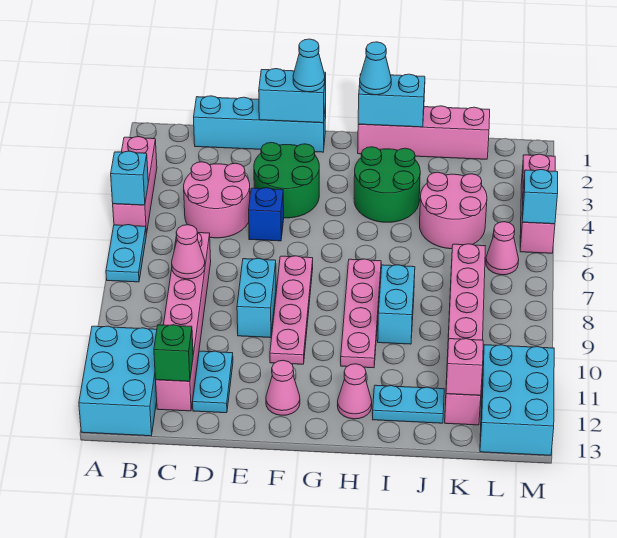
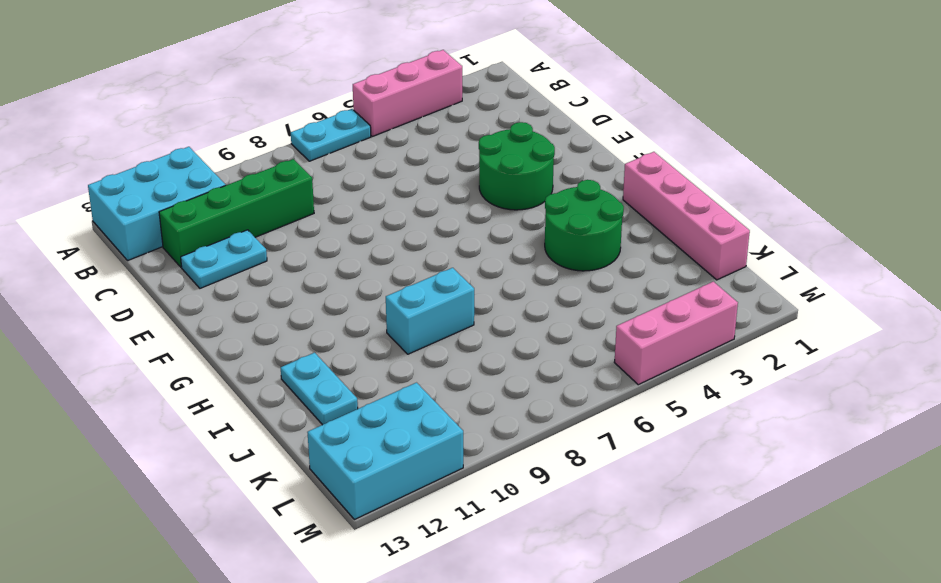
green 1x4 brick [159,159,314,267] -> pink 1x6 brick [156,232,211,411]
none -> cyan 1x4 brick [194,96,326,152]
none -> pink 2x2 round brick [184,162,250,238]
none -> blue 1x1 brick [249,188,284,241]
none -> cyan 1x2 brick [237,258,276,338]

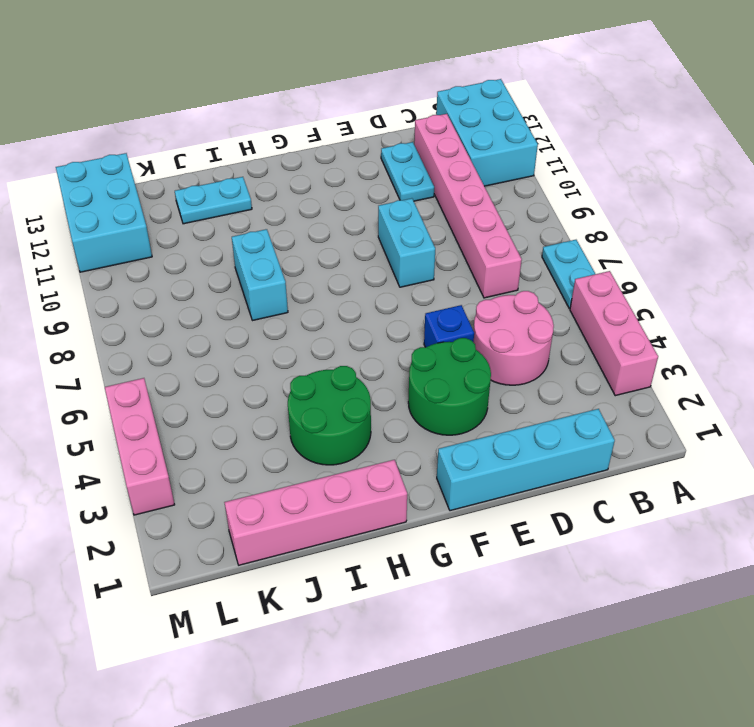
none -> pink 1x4 plate [270,256,313,364]
none -> pink 1x1 cone [266,360,300,415]
none -> pink 1x4 plate [341,259,381,368]
none -> pink 1x1 cone [337,364,372,419]

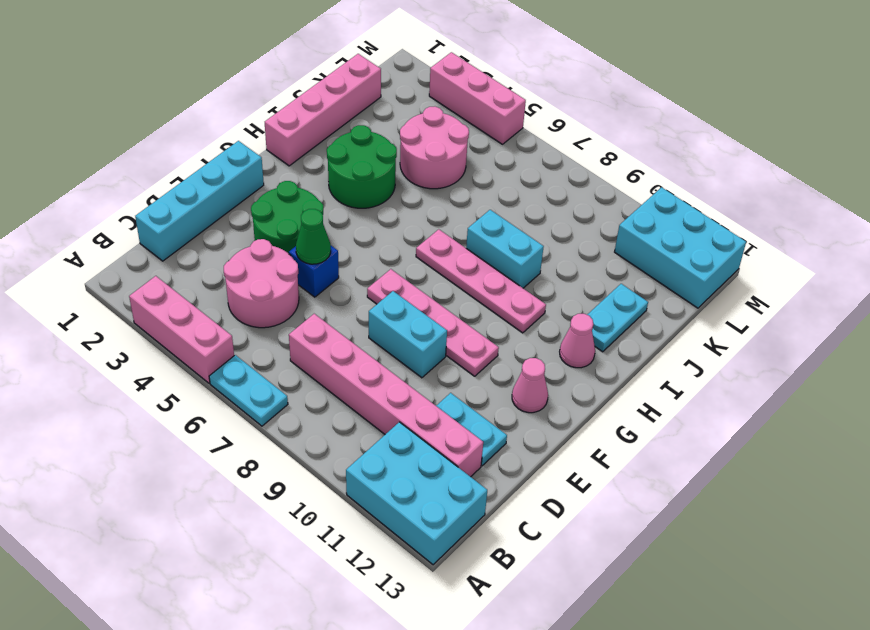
green 1x1 cone [296,209,331,264] -> none
none -> pink 1x6 brick [445,244,485,425]
none -> pink 1x1 cone [486,222,519,275]
none -> cyan 1x1 brick [111,151,148,205]
none -> pink 1x1 cone [172,225,205,279]

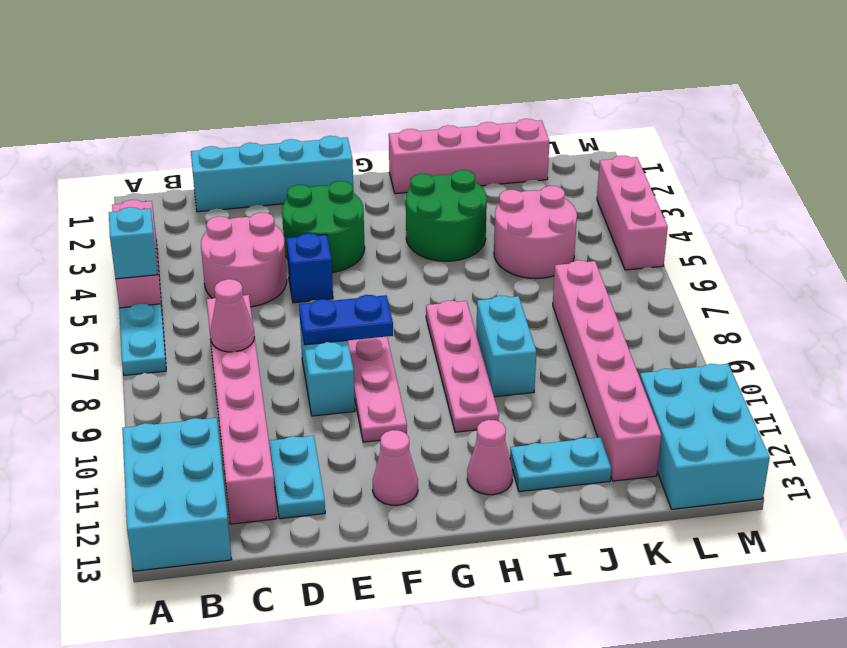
blue 1x2 plate [299,295,393,345] -> none
none -> pink 1x1 cone [486,222,519,275]
none -> green 1x1 brick [154,325,193,381]
none -> cyan 1x2 brick [259,69,326,123]
none -> cyan 1x2 brick [358,74,425,127]

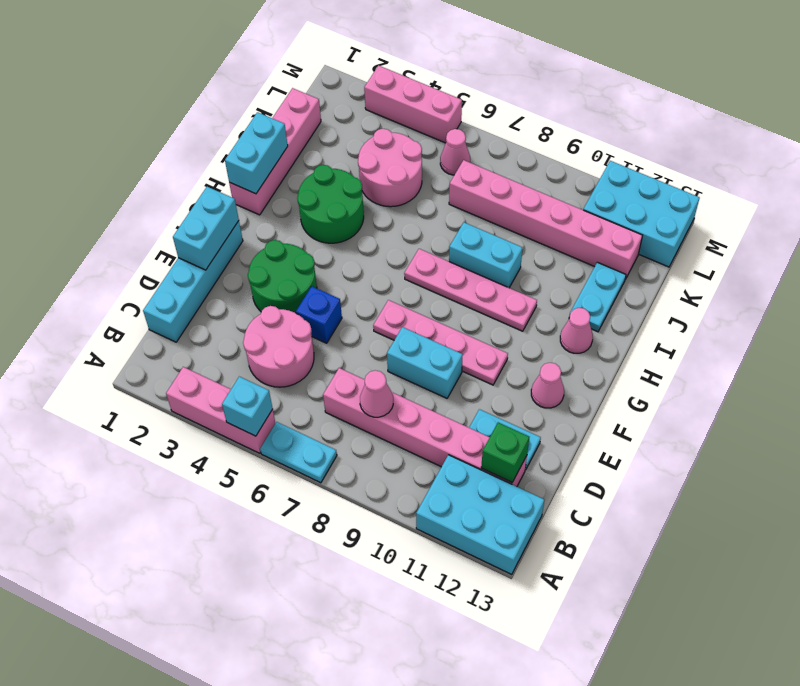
none -> pink 1x1 brick [446,339,483,396]
none -> cyan 1x1 brick [522,170,558,224]
none -> cyan 1x1 cone [293,39,325,92]
none -> cyan 1x1 cone [360,42,391,95]

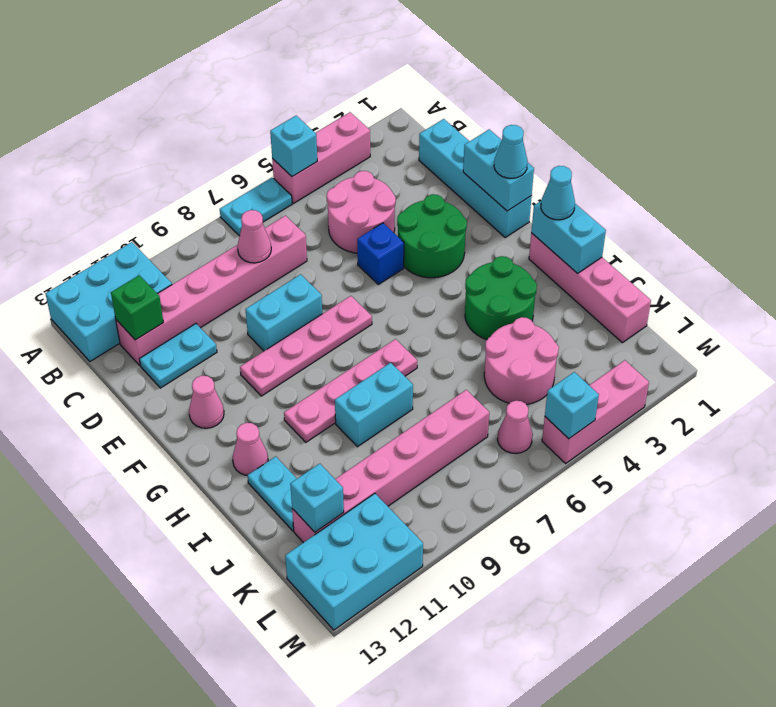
cyan 1x1 brick [290,464,344,532] -> pink 1x1 brick [446,339,483,396]

